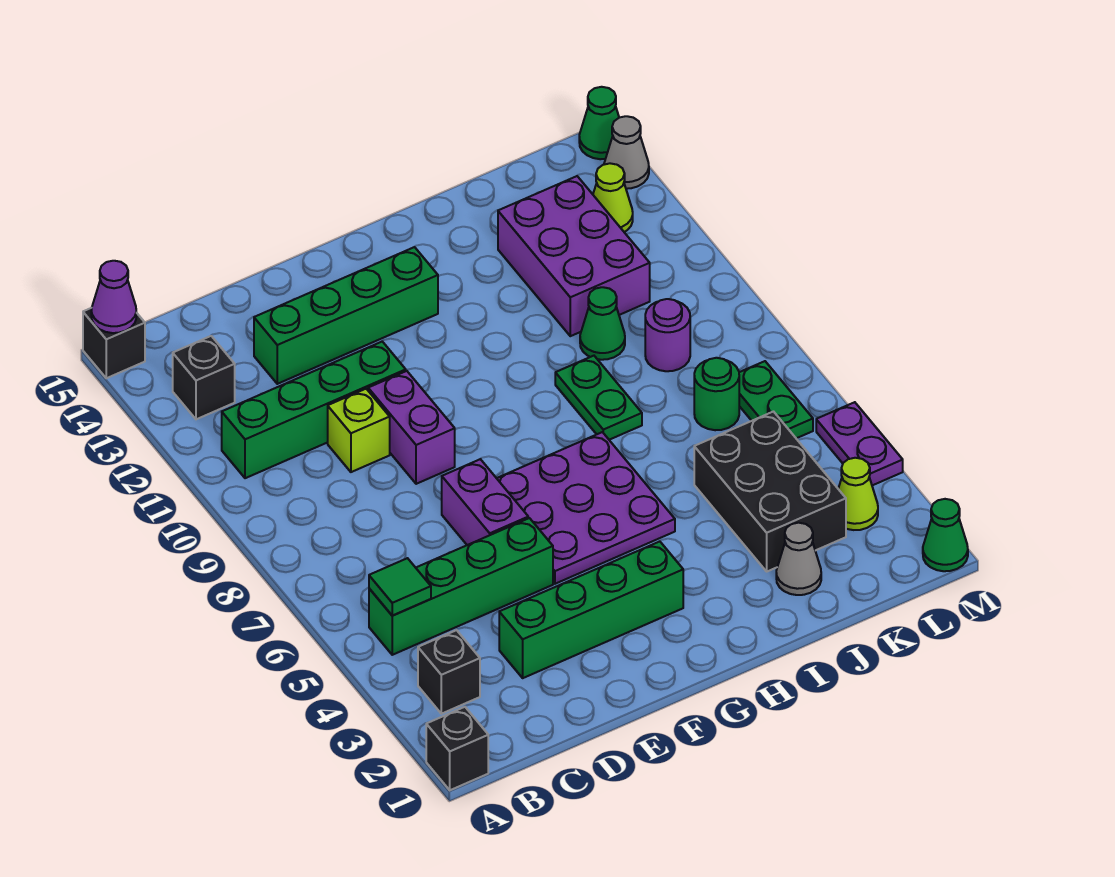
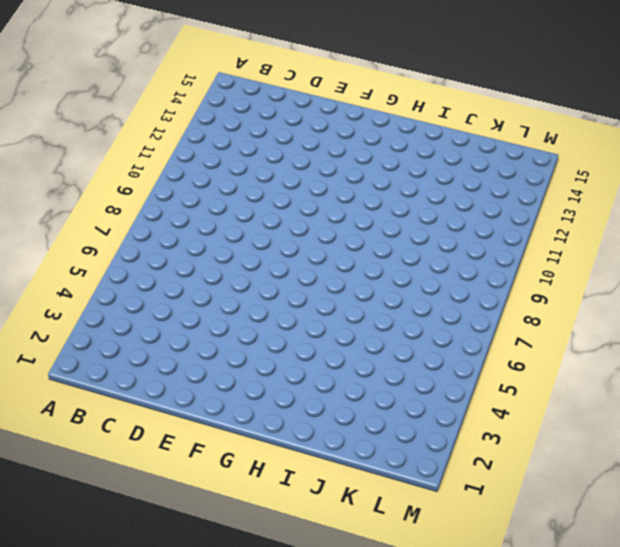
none -> black 1x1 brick [426,707,488,790]
none -> black 1x1 brick [83,308,145,378]
none -> black 1x1 brick [418,630,480,714]

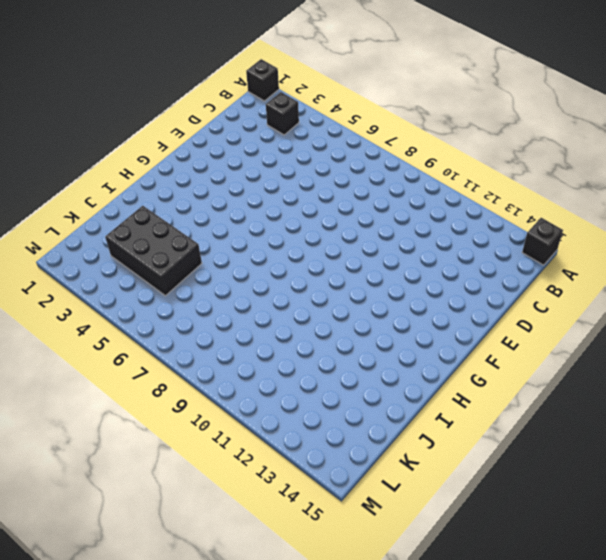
none -> green 1x4 brick [369,518,553,655]
none -> green 1x4 brick [222,342,406,478]
none -> black 1x1 brick [173,336,235,419]

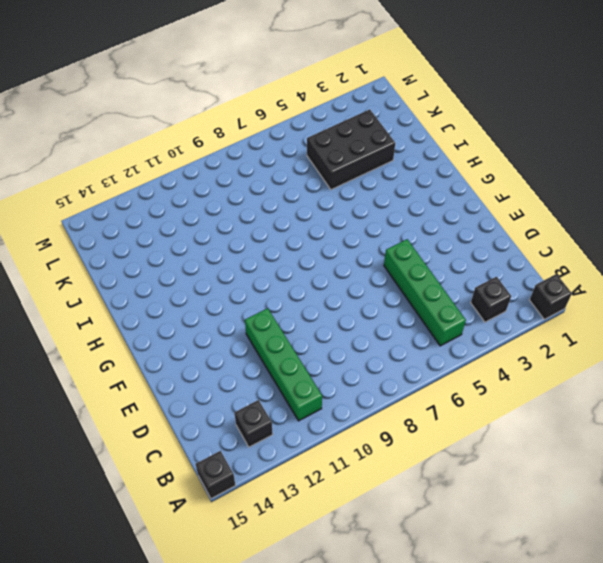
none -> green 1x4 brick [499,541,683,678]
none -> lime 1x1 brick [328,389,390,472]
none -> green 1x4 brick [254,247,438,384]

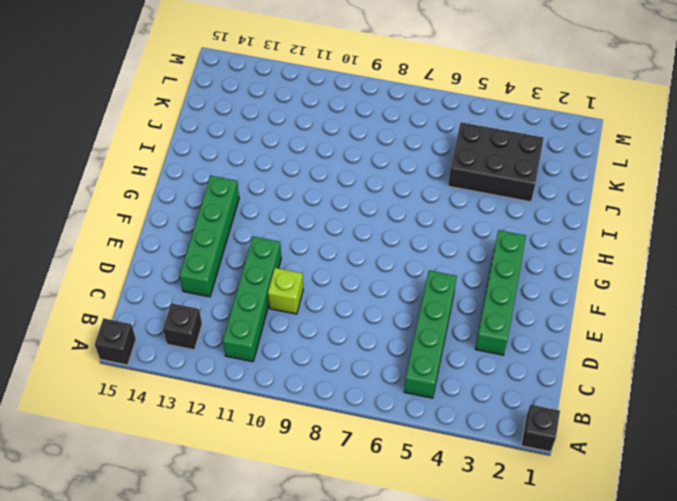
none -> black 1x1 brick [418,630,480,714]
none -> purple 1x2 brick [442,459,528,545]
none -> purple 1x2 brick [368,371,455,484]

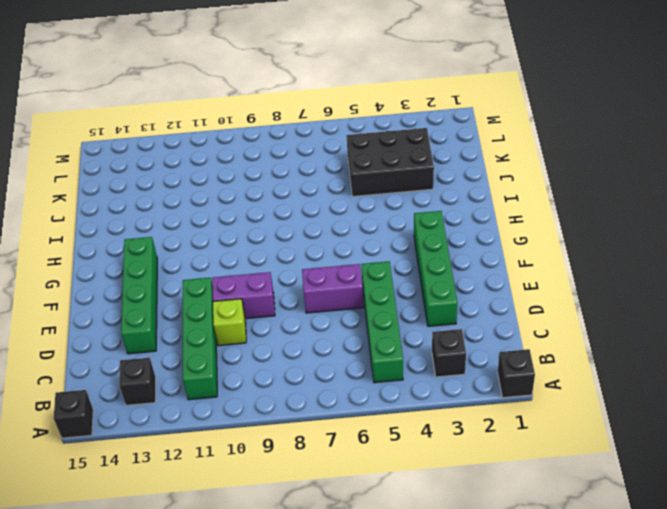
none -> purple 3x3 plate [497,432,675,584]
none -> green 1x2 plate [555,356,642,440]
none -> grey 1x1 cone [776,523,821,595]

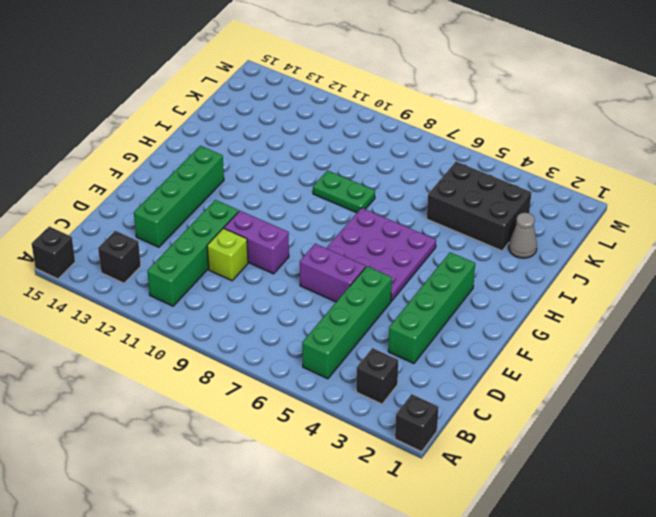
none -> green 1x1 cone [580,287,625,360]
none -> purple 2x3 brick [498,176,650,336]
none -> green 1x1 round brick [694,358,739,430]

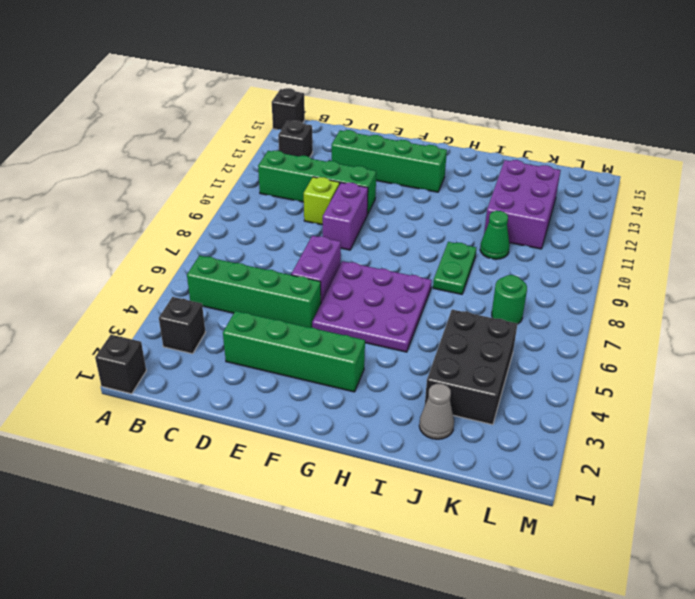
none -> purple 1x1 round brick [645,299,690,371]
none -> lime 1x1 cone [838,458,878,530]
none -> green 1x2 plate [739,361,813,438]

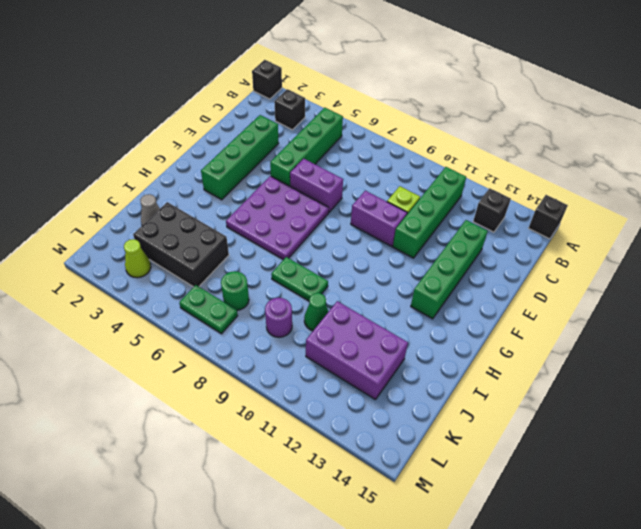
none -> lime 1x1 cone [593,163,633,232]
none -> green 1x1 cone [923,499,968,571]
none -> purple 1x2 plate [816,402,903,485]

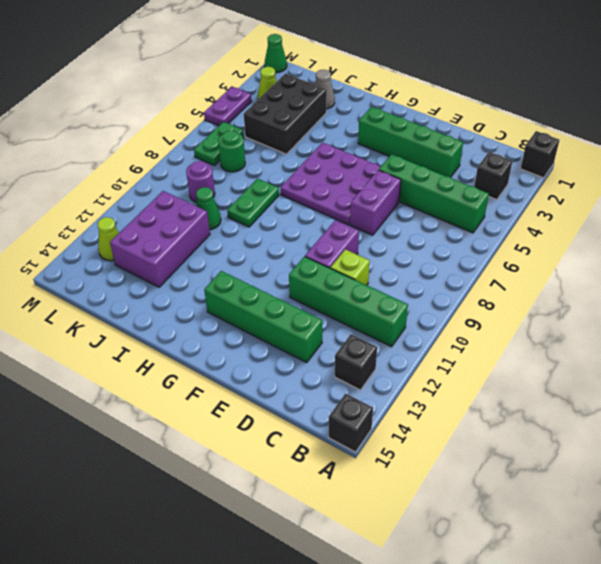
none -> grey 1x1 cone [604,116,649,189]
none -> green 1x1 cone [579,87,619,159]
none -> purple 1x1 cone [91,261,136,333]

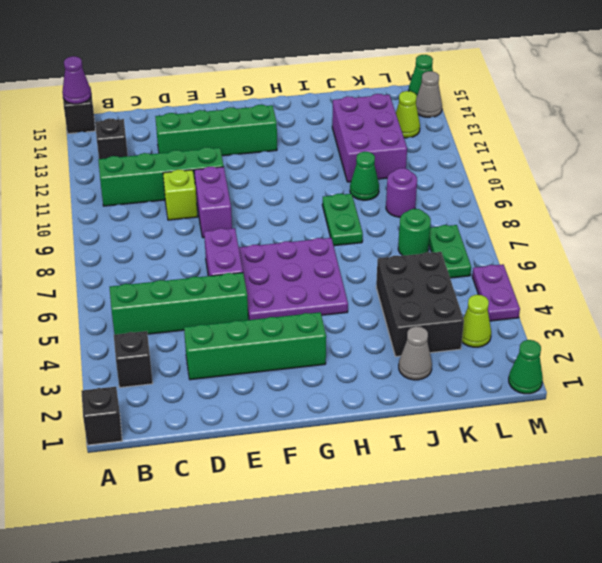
none -> green 1x1 tile [369,558,431,615]

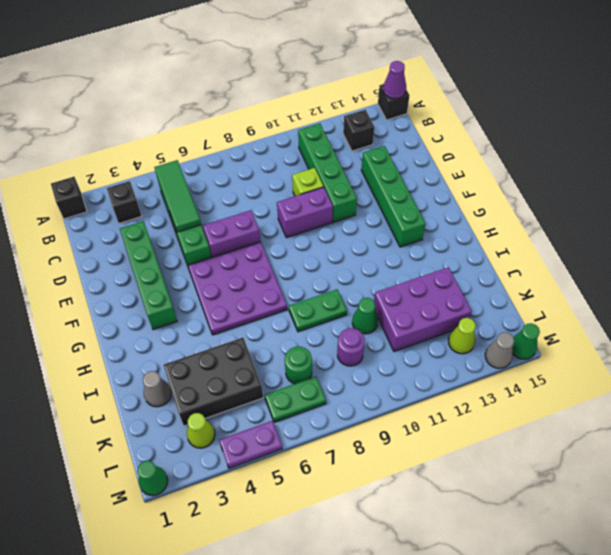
green 1x3 tile [154,160,201,232] -> green 1x1 tile [369,558,431,615]

